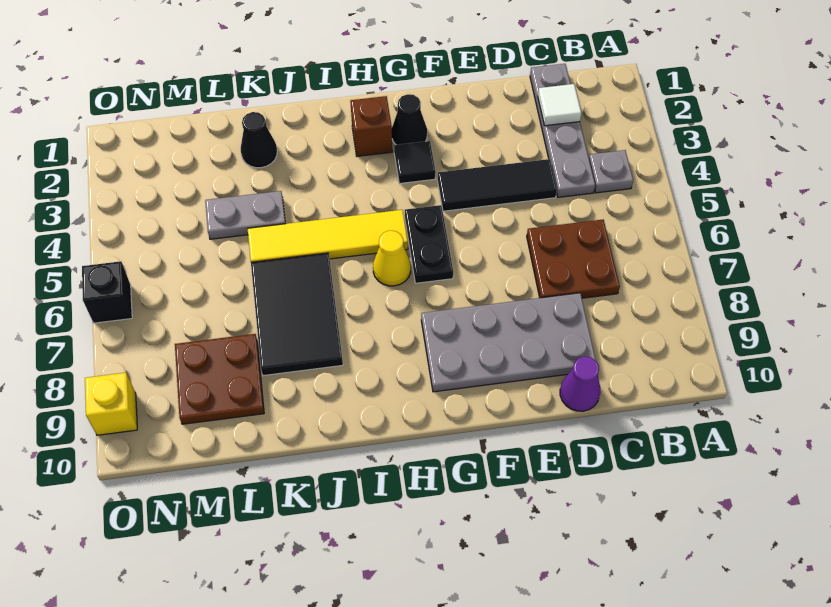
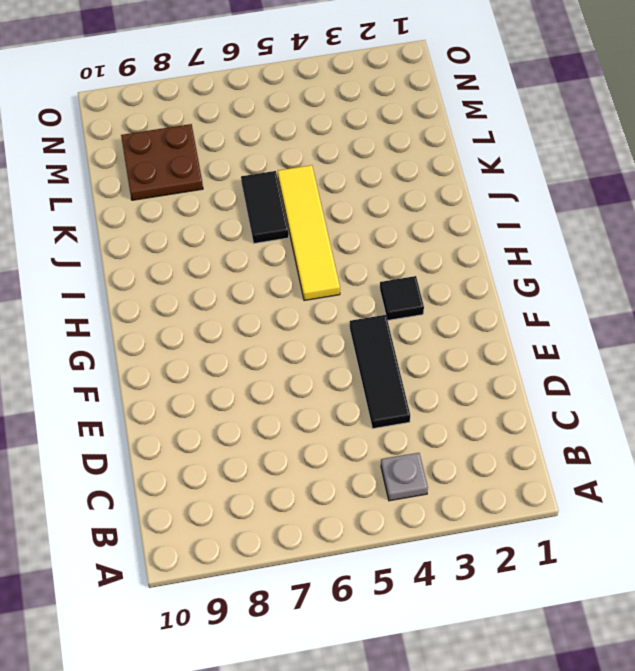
black 1x2 tile [241,171,289,243] -> black 2x3 tile [251,253,343,376]
none -> grey 1x4 plate [530,64,595,197]
none -> brown 2x2 plate [527,220,620,298]
none -> grey 2x4 plate [421,293,596,392]

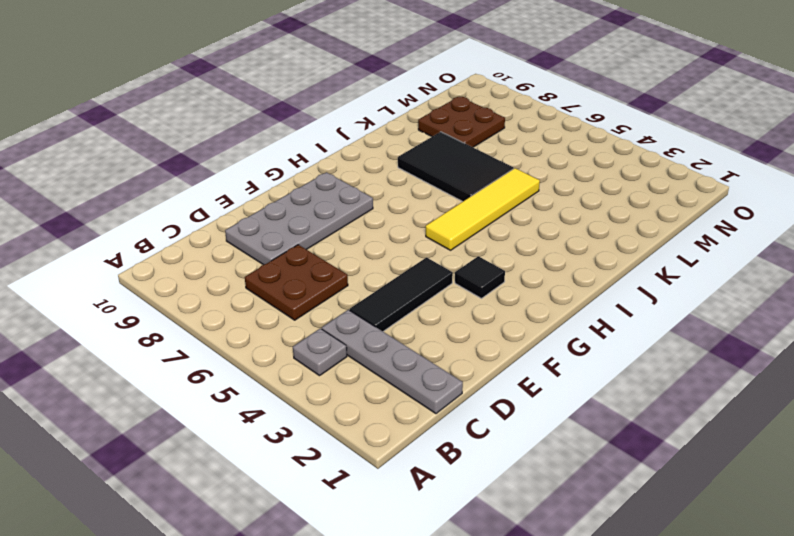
none -> purple 1x1 cone [560,357,601,411]
none -> black 1x1 cone [392,94,427,145]
none -> black 1x2 plate [405,205,453,283]

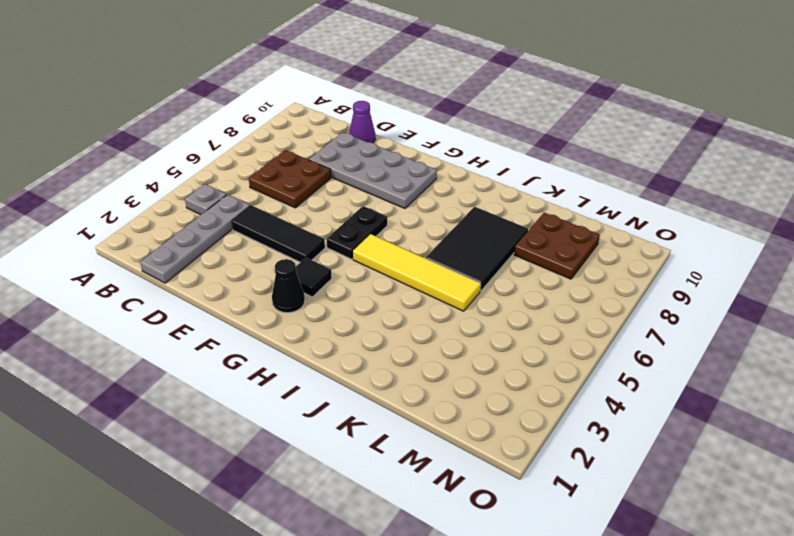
none -> brown 1x1 brick [350,96,392,156]
none -> yellow 1x1 cone [373,231,411,286]
none -> black 1x1 cone [241,112,277,168]

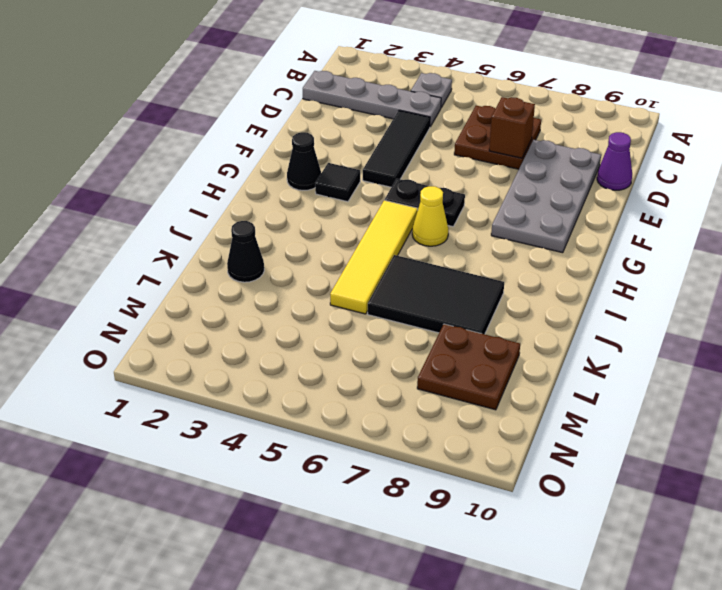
brown 1x1 brick [489,97,535,158] -> brown 1x1 brick moved to [350,96,392,156]
none -> grey 1x2 plate [205,191,286,239]
none -> black 1x1 brick [82,261,132,323]
none -> yellow 1x1 brick [85,373,137,435]

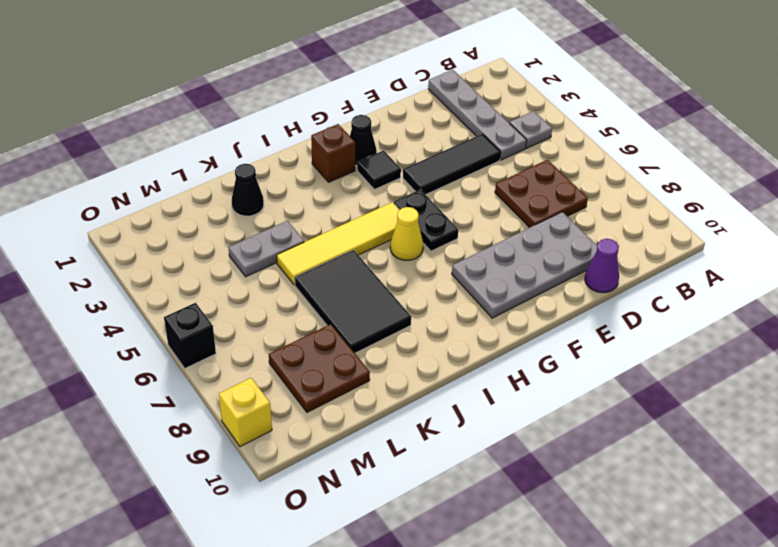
none -> white 1x1 tile [538,84,581,126]

